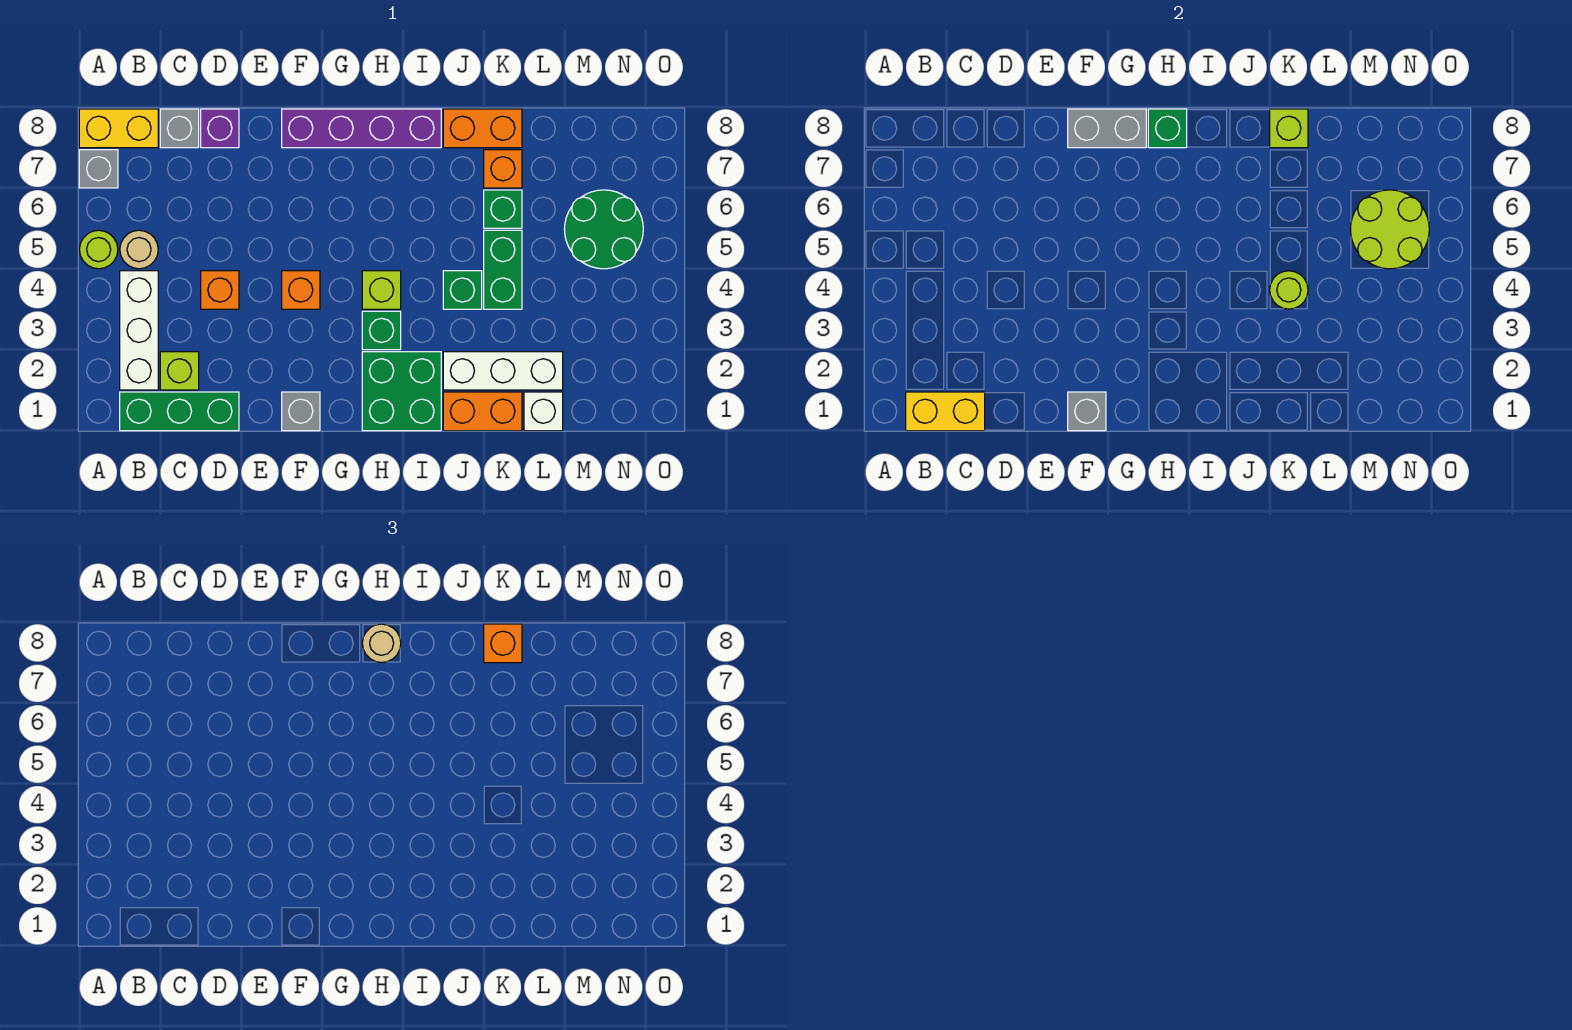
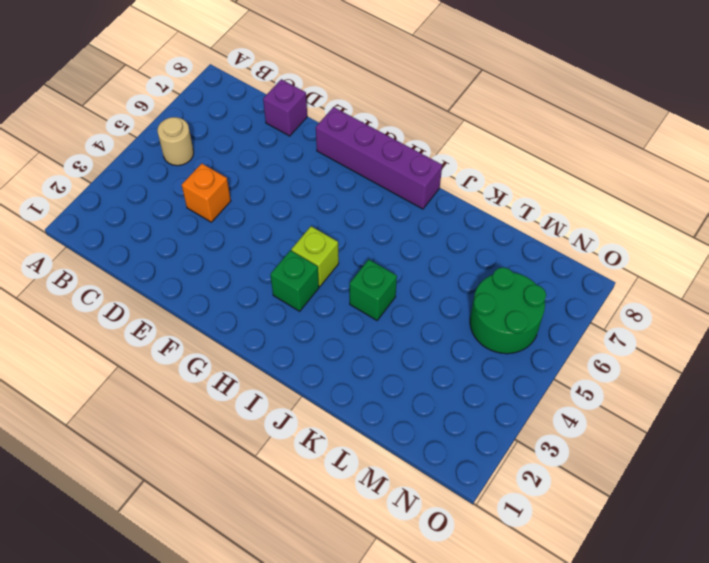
none -> lime 1x1 round brick [79,230,118,269]
none -> grey 1x1 brick [79,150,118,188]
none -> yellow 1x2 brick [79,109,158,148]
none -> green 1x3 brick [120,392,239,431]

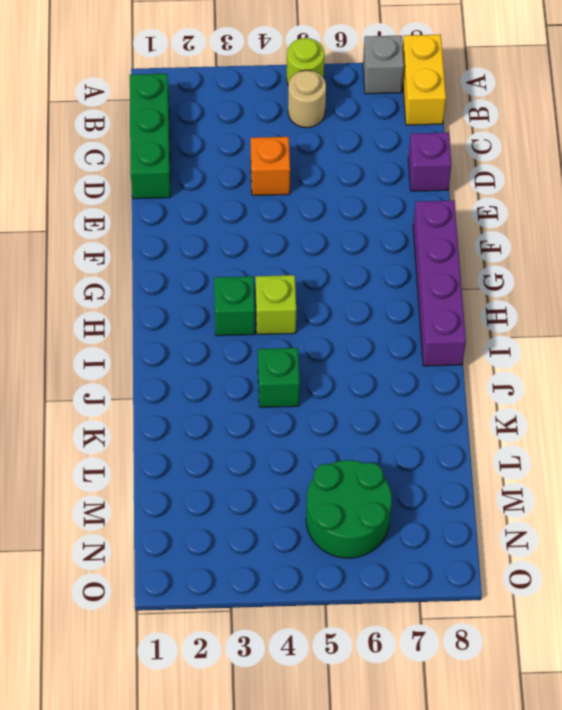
none -> white 1x3 brick [120,271,158,390]
none -> lime 1x1 brick [160,352,199,390]
none -> grey 1x1 brick [160,109,199,148]
none -> grey 1x1 brick [282,392,320,431]

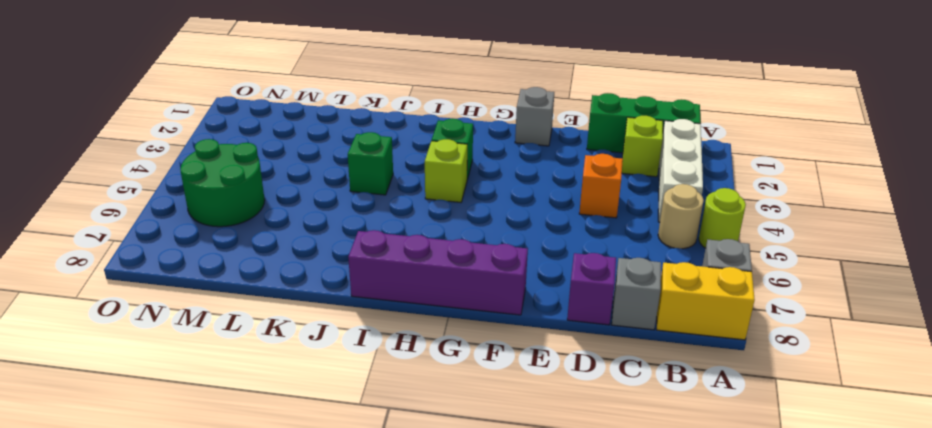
none -> orange 1x1 brick [282,271,320,309]
none -> green 2x2 brick [362,352,441,431]
none -> orange 1x2 brick [443,392,522,431]
none -> white 1x3 brick [443,352,563,390]

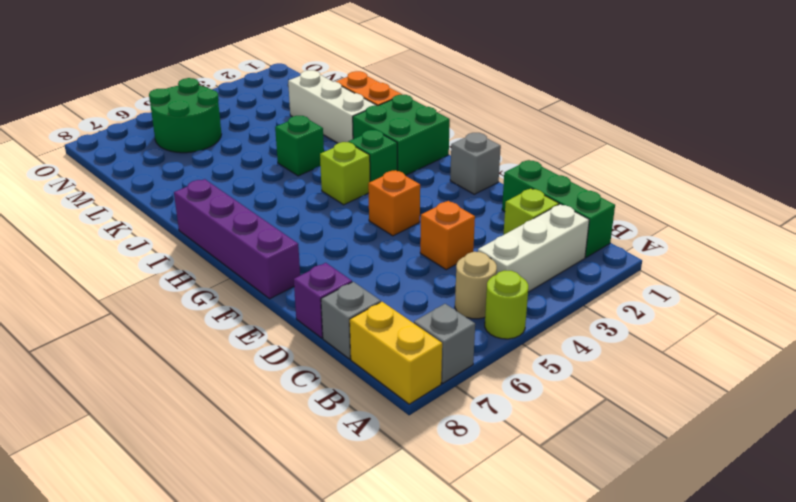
none -> orange 1x2 brick [443,109,522,148]
none -> green 1x2 brick [484,230,522,309]
none -> green 1x1 brick [484,190,522,228]
none -> orange 1x1 brick [484,150,522,188]

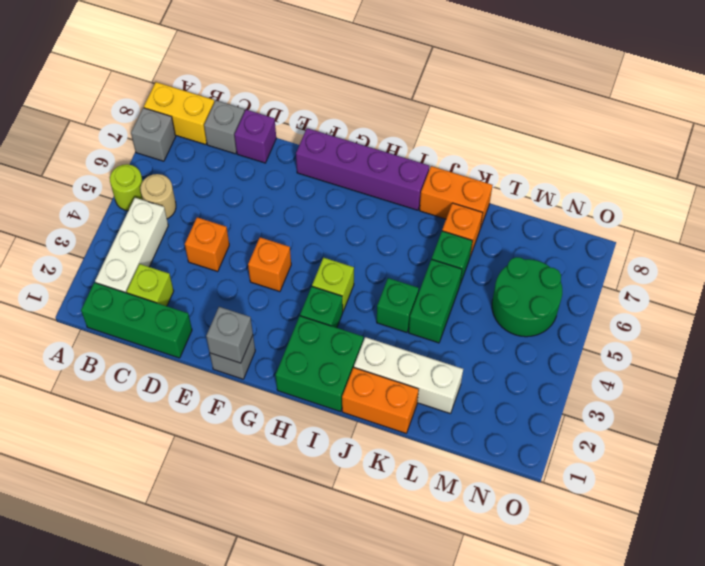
none -> white 1x1 brick [524,392,563,431]
none -> yellow 1x2 brick [906,392,985,431]
none -> grey 1x2 brick [1068,109,1146,148]
none -> green 1x1 brick [1148,109,1187,148]

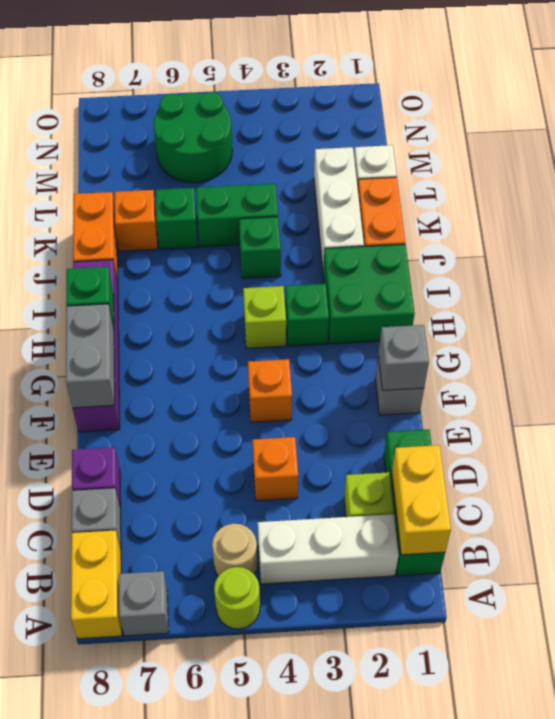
none -> lime 1x1 round brick [1270,271,1308,309]
none -> lime 1x1 brick [1270,109,1308,148]
none -> lime 2x2 round brick [1350,190,1429,269]
none -> tan 1x1 round brick [362,624,401,663]

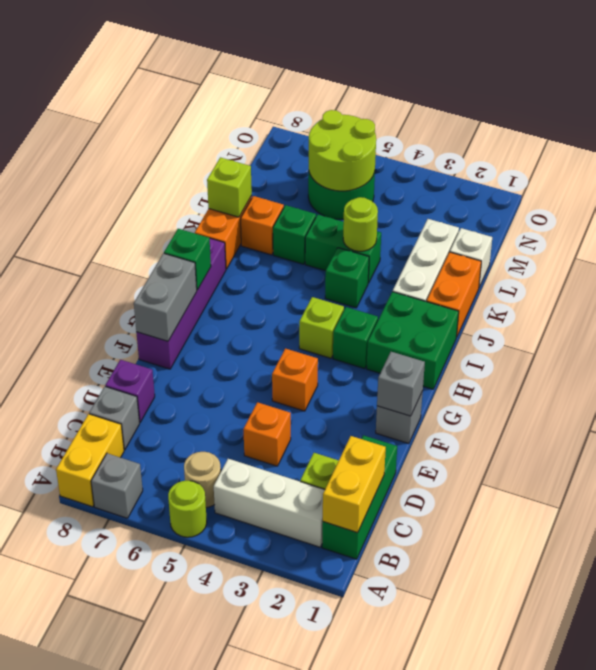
none -> tan 1x1 round brick [362,624,401,663]
none -> orange 1x1 brick [484,624,522,663]

